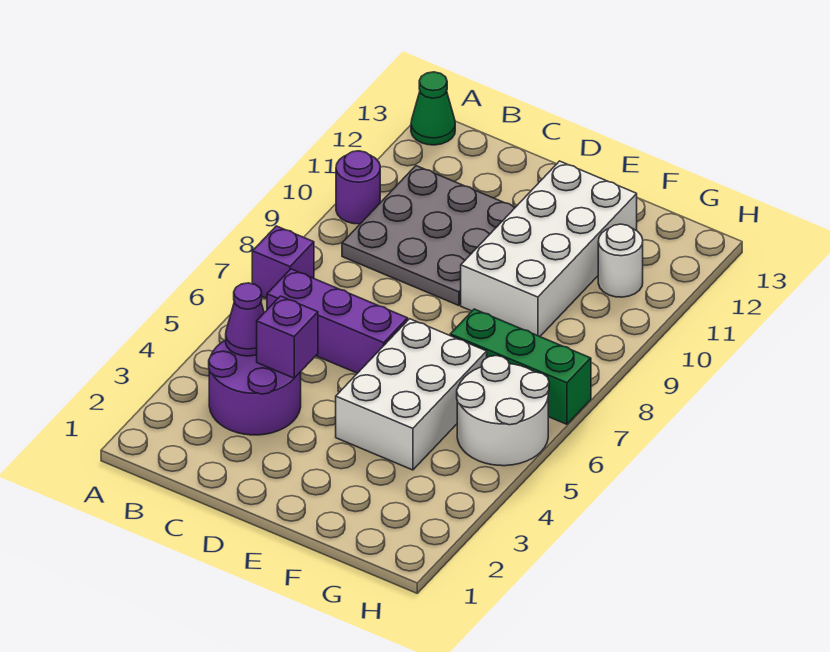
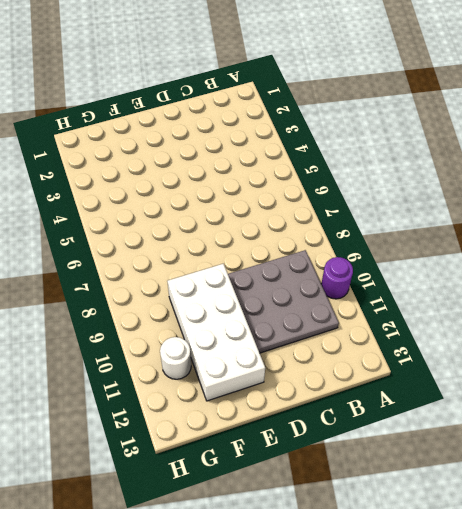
none -> purple 1x1 brick [252,226,314,298]
none -> green 1x1 cone [411,72,455,145]
none -> purple 2x2 round brick [209,340,301,435]

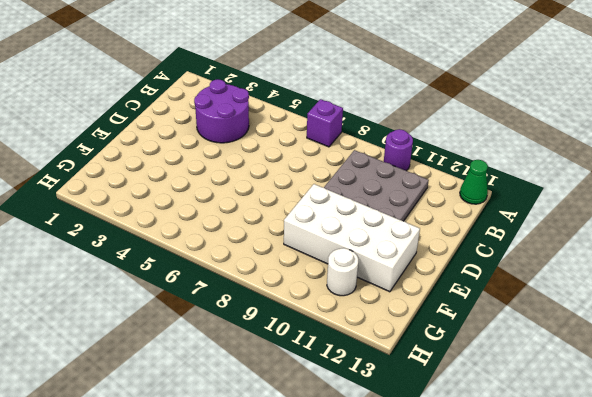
none -> purple 1x3 brick [267,269,408,373]
none -> white 2x3 brick [336,319,487,470]
none -> green 1x3 brick [450,309,591,424]

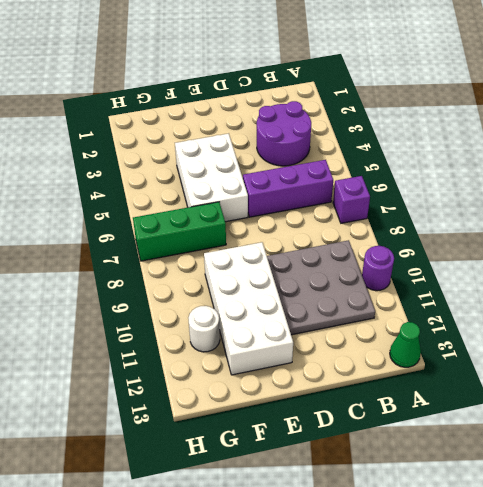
none -> white 2x2 round brick [457,356,549,466]
none -> purple 1x1 cone [226,283,264,356]
none -> purple 1x1 brick [257,296,318,378]

